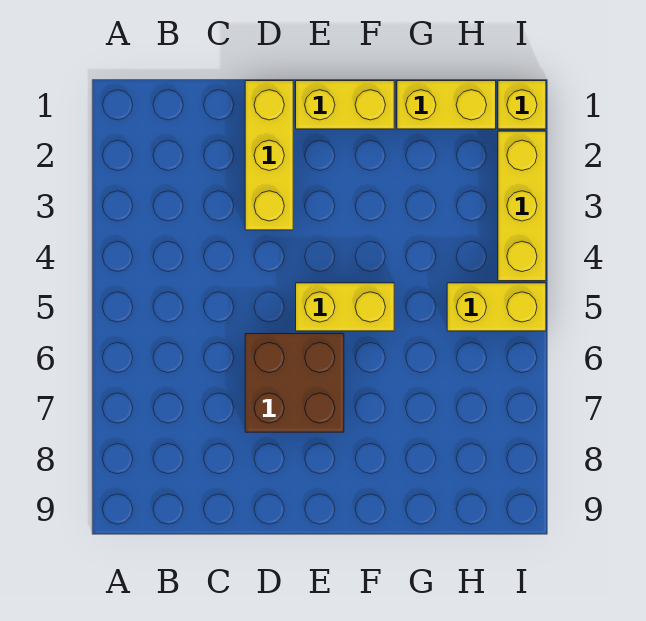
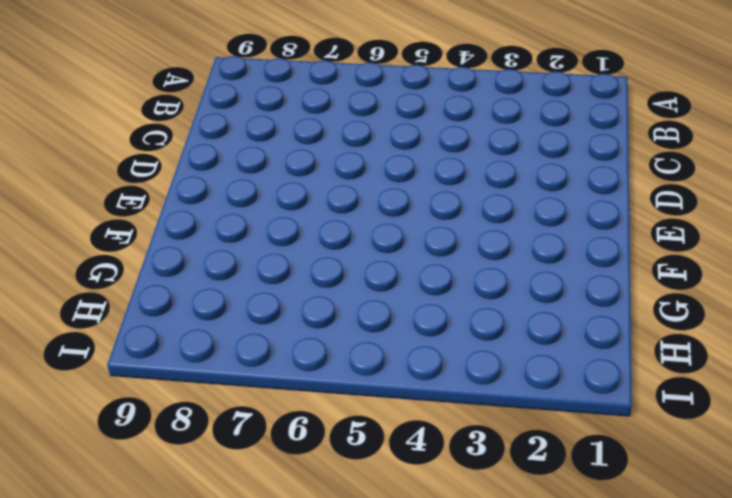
none -> yellow 1x3 brick [245,81,293,230]
none -> brown 2x2 brick [245,334,344,432]

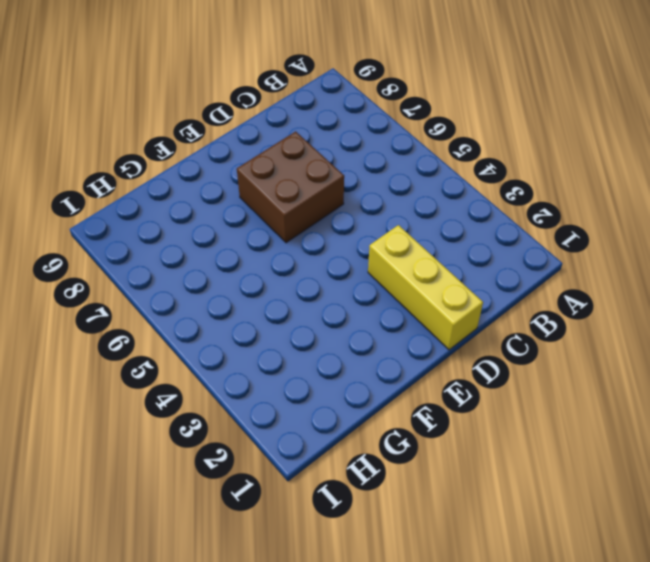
none -> yellow 1x2 brick [296,81,394,129]
none -> yellow 1x2 brick [296,283,394,331]

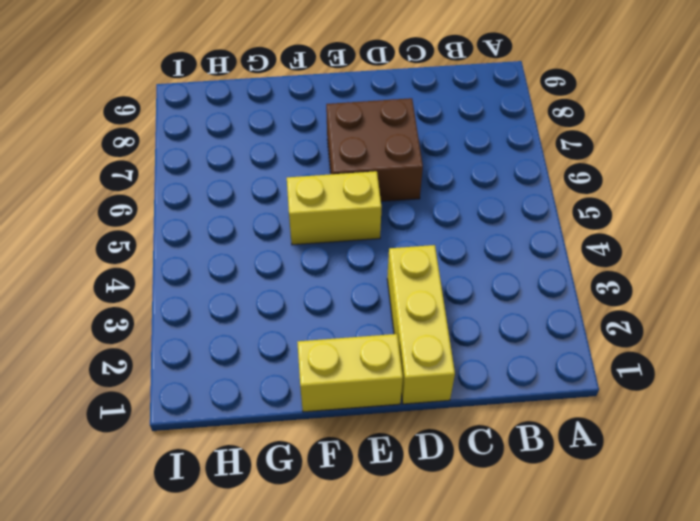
none -> yellow 1x2 brick [397,81,496,129]
none -> yellow 1x2 brick [447,283,546,331]

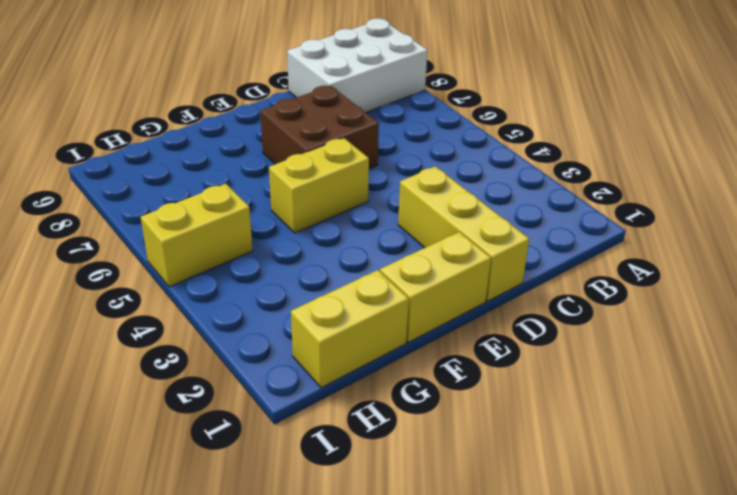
white 2x3 brick [287,18,427,112] -> none
none -> yellow 1x1 brick [498,81,546,129]
none -> yellow 1x3 brick [498,131,546,281]

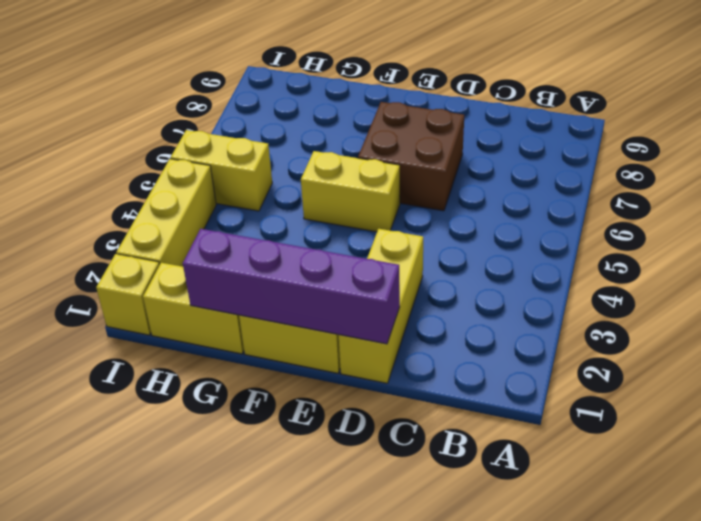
purple 1x4 brick [183,229,400,344] -> none

